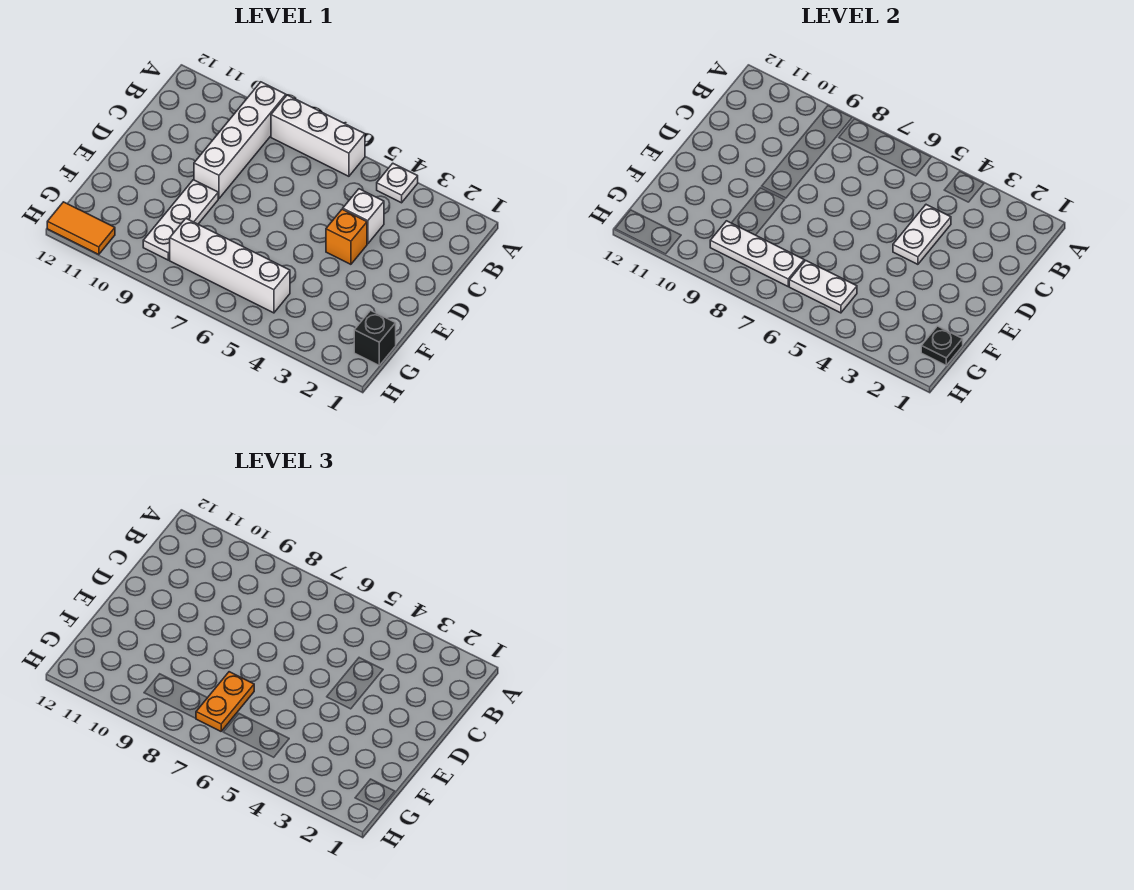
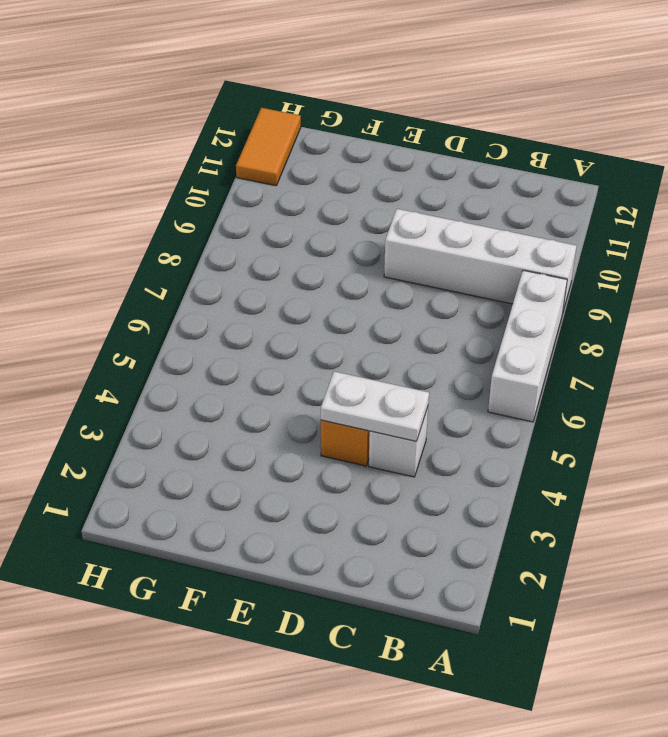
none -> white 1x1 plate [377,163,418,203]
none -> white 1x3 plate [143,180,218,260]
none -> black 1x1 brick [354,311,396,365]

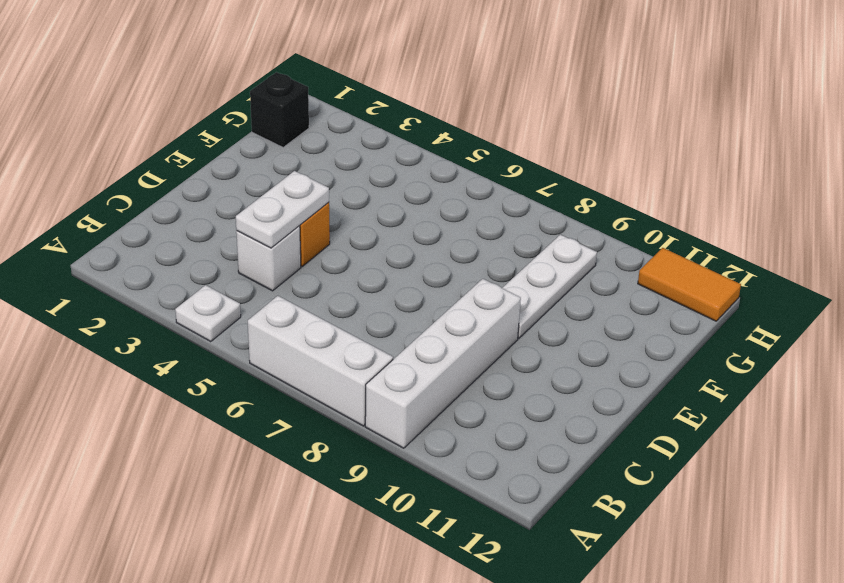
none -> white 1x4 brick [170,219,290,313]
none -> black 1x1 plate [921,326,963,365]
none -> white 1x2 plate [789,260,857,313]

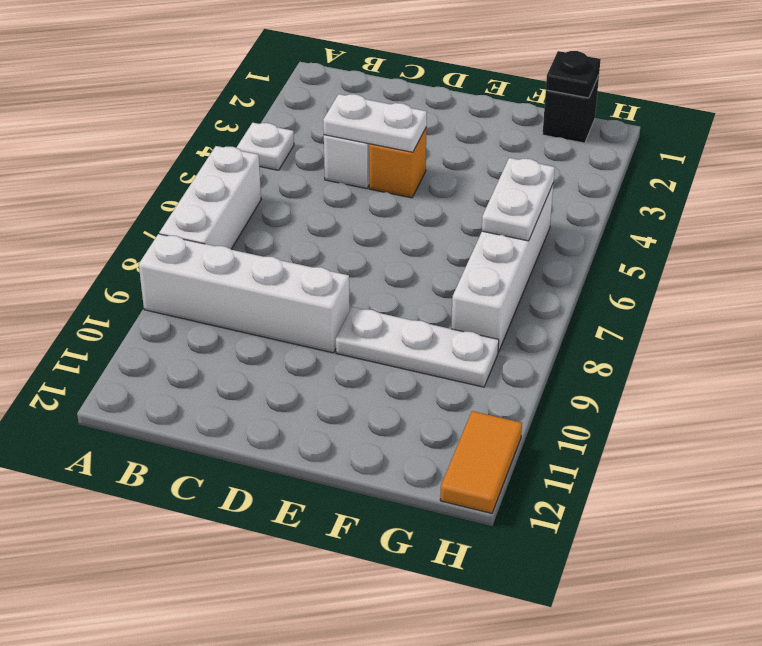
none -> white 1x3 plate [710,221,804,286]
none -> orange 1x2 plate [196,672,254,731]

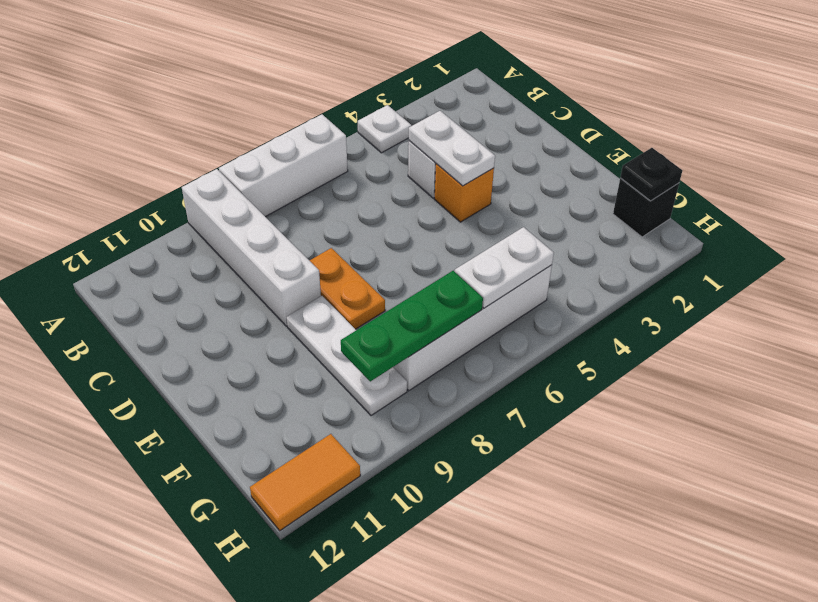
orange 1x2 plate [309,248,385,329] -> orange 1x2 plate moved to [196,672,254,731]
green 1x3 plate [341,271,483,382] -> white 1x3 plate [710,221,804,286]

